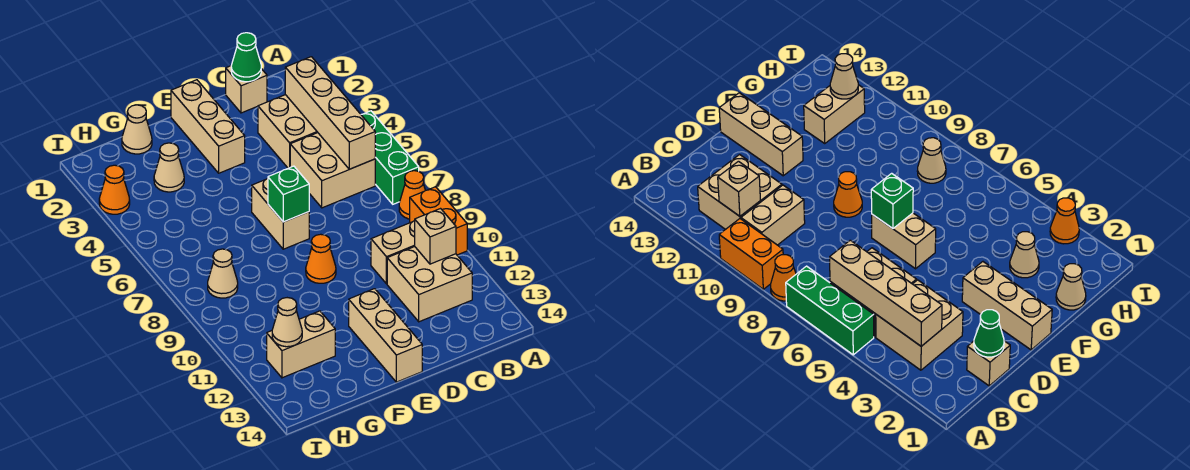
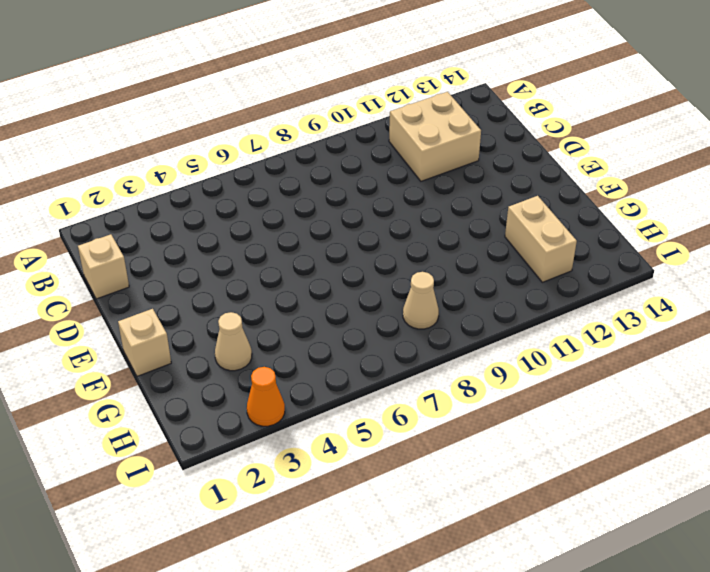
tan 1x1 brick [118,309,171,376] -> tan 1x1 brick moved to [415,209,456,264]
none -> green 1x3 brick [361,111,419,204]
none -> orange 1x1 cone [399,171,425,219]
none -> orange 1x2 brick [410,187,467,255]

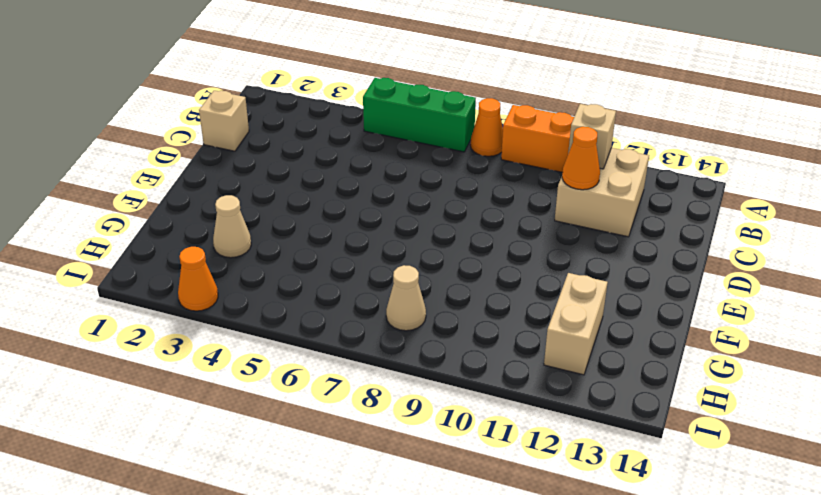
orange 1x1 cone [562,127,600,190] -> orange 1x1 cone moved to [306,234,336,283]
none -> tan 2x2 brick [258,95,318,168]
none -> tan 2x2 brick [290,133,375,208]
none -> tan 1x2 brick [371,221,415,284]

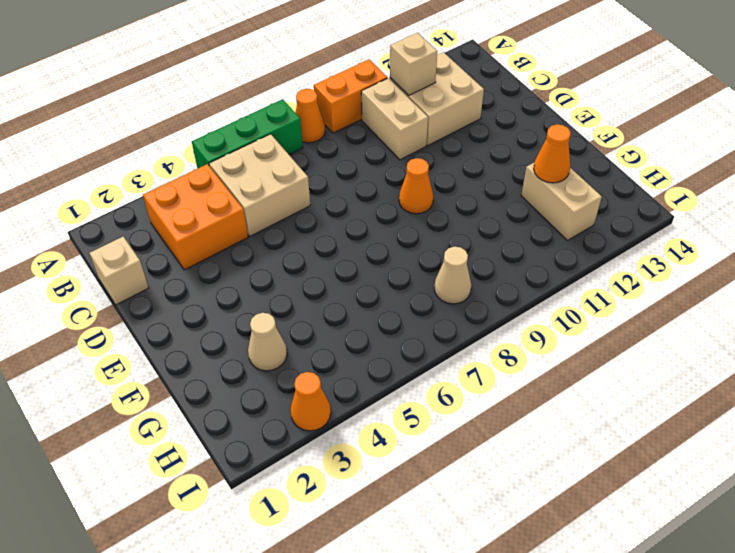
orange 2x2 brick [143,164,248,270] -> tan 2x2 brick [258,95,318,168]
orange 1x1 cone [534,124,571,183] -> none
none -> tan 1x3 brick [171,80,245,173]
none -> tan 1x2 brick [252,178,309,249]
none -> tan 1x3 brick [349,289,422,382]

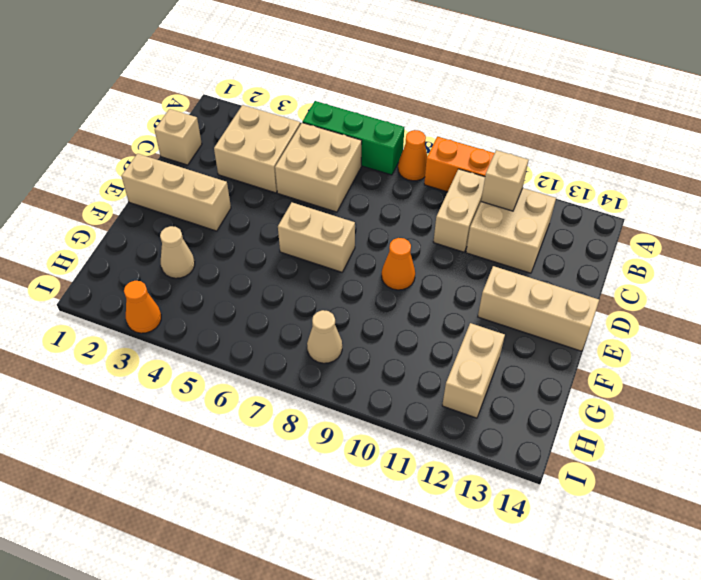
none -> tan 1x1 cone [122,105,152,154]
none -> tan 1x4 brick [285,57,375,169]
none -> green 1x1 cone [231,33,261,82]

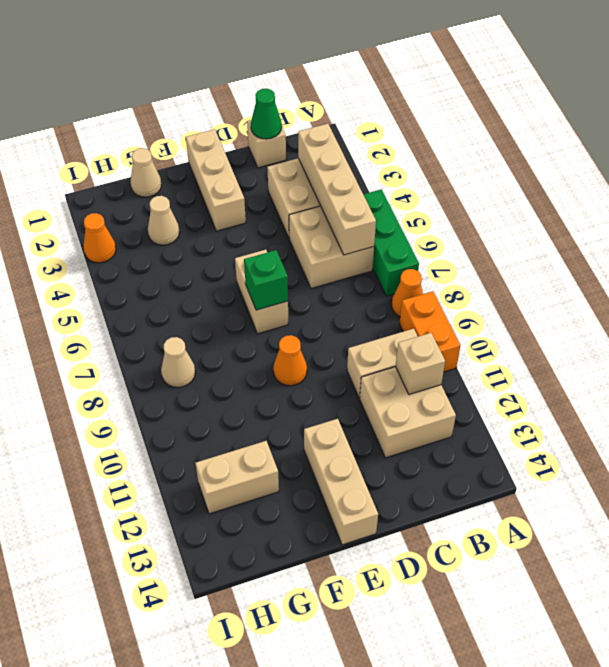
none -> tan 1x1 cone [272,298,302,347]

